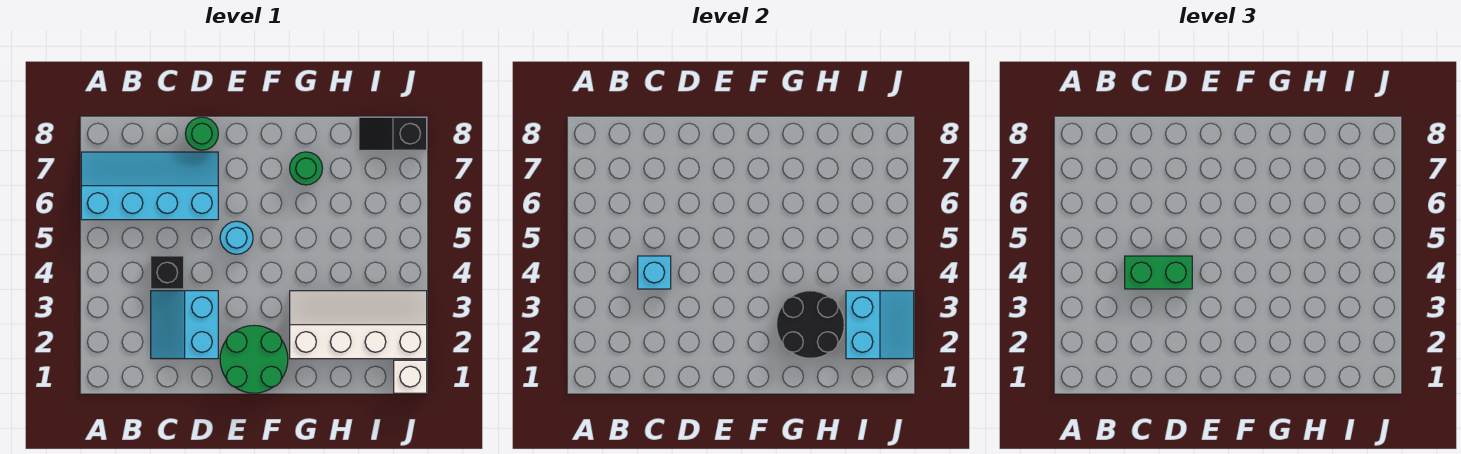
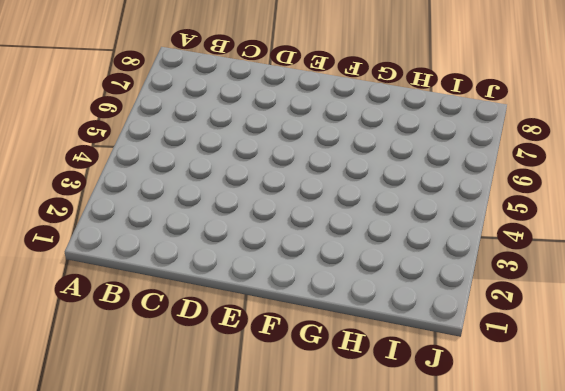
none -> cyan 2x4 slope [81,152,218,220]
none -> cyan 2x2 slope [151,291,218,359]
none -> black 1x1 brick [151,256,184,289]

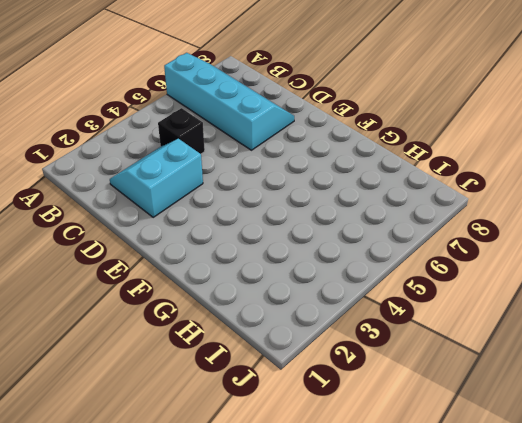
none -> green 1x1 round brick [185,117,218,150]
none -> green 2x2 round brick [220,326,288,393]
none -> cyan 1x1 round brick [220,221,253,254]

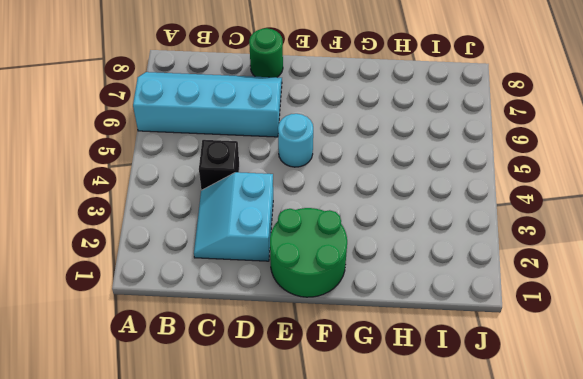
none -> white 2x4 slope [290,291,427,359]
none -> green 1x1 round brick [290,152,323,185]
none -> black 1x2 slope [359,117,427,150]

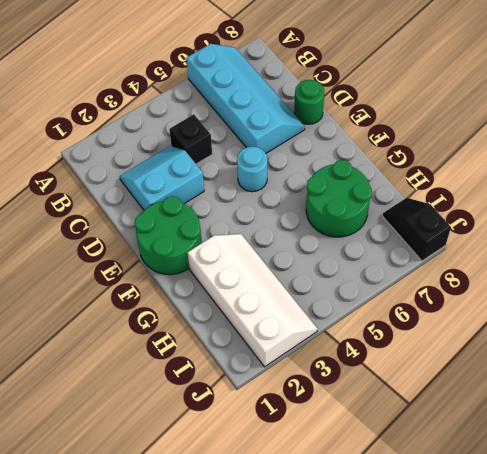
green 2x2 round brick [306,160,372,237] -> green 1x1 round brick [290,152,323,185]
none -> white 1x1 brick [394,360,427,393]
none -> cyan 1x1 brick [638,256,671,289]
none -> black 2x2 round brick [777,291,844,358]

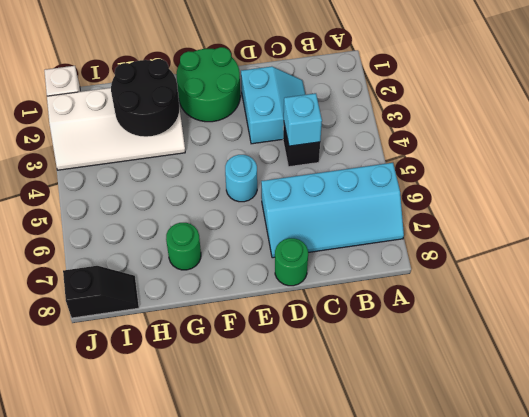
none -> cyan 2x2 slope [846,291,914,359]
none -> green 1x2 brick [1125,256,1192,289]

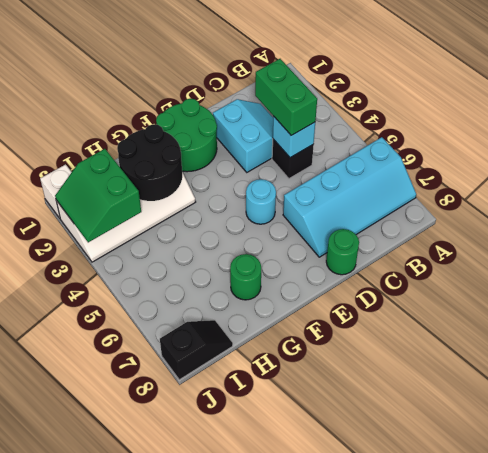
green 1x2 brick [255,59,317,135] -> green 1x2 brick turned to [1125,256,1192,289]
green 2x2 slope [55,149,141,242] -> cyan 2x2 slope [846,291,914,359]

